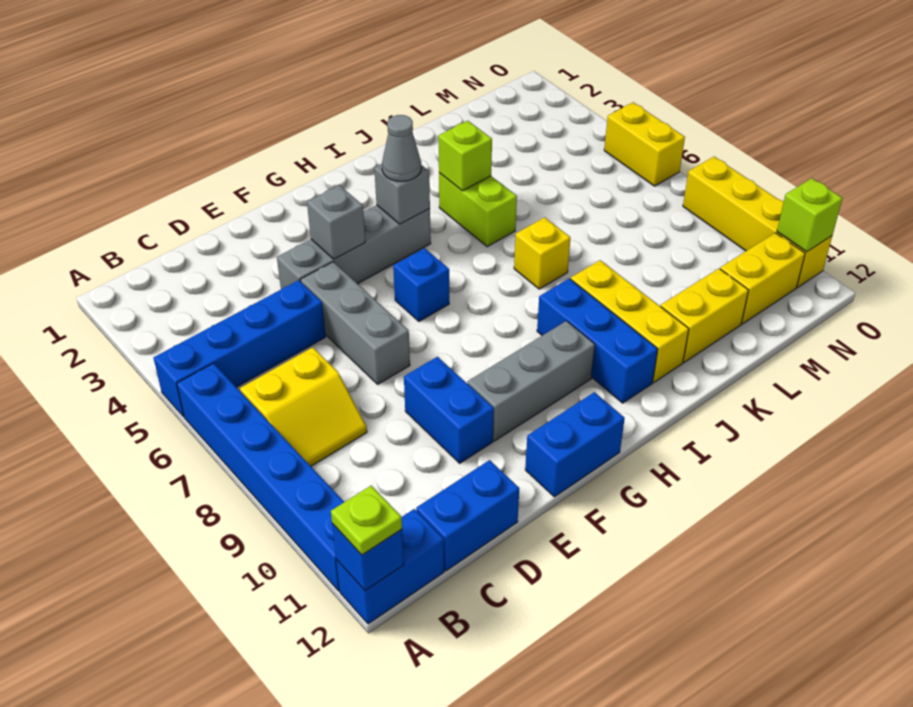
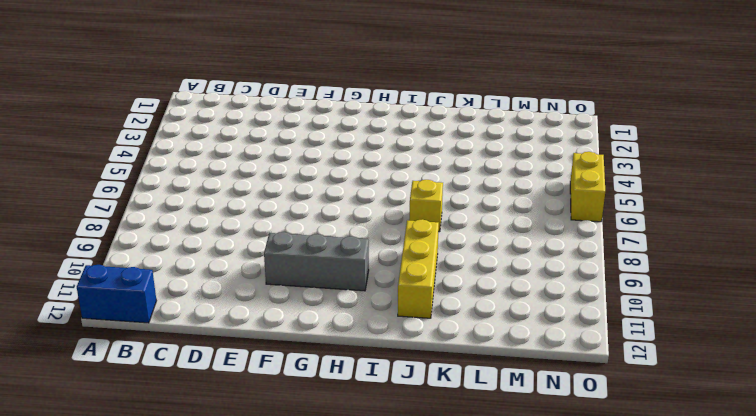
none -> blue 1x4 brick [154,280,326,417]
none -> blue 1x6 brick [177,363,344,591]
none -> yellow 2x2 slope [240,347,367,466]

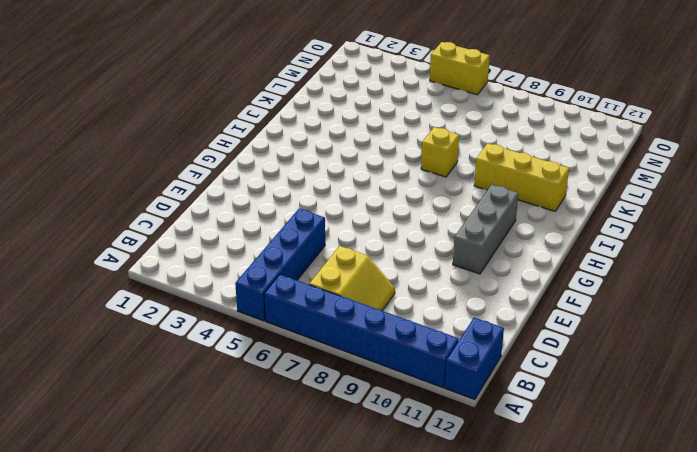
none -> blue 1x2 brick [416,460,519,571]
none -> grey 1x4 brick [277,205,431,289]
none -> grey 1x3 brick [301,262,410,384]

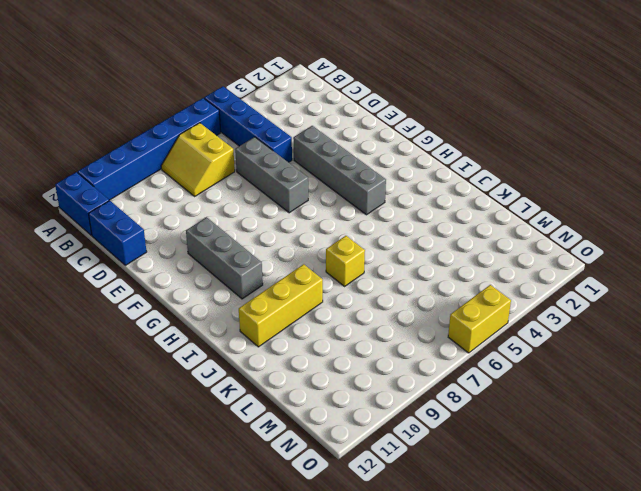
grey 1x3 brick [235,137,308,213] -> grey 1x3 brick turned to [301,262,410,384]
none -> blue 1x2 brick [404,357,494,463]
none -> blue 1x2 brick [525,392,625,497]
none -> blue 1x1 brick [393,248,449,321]

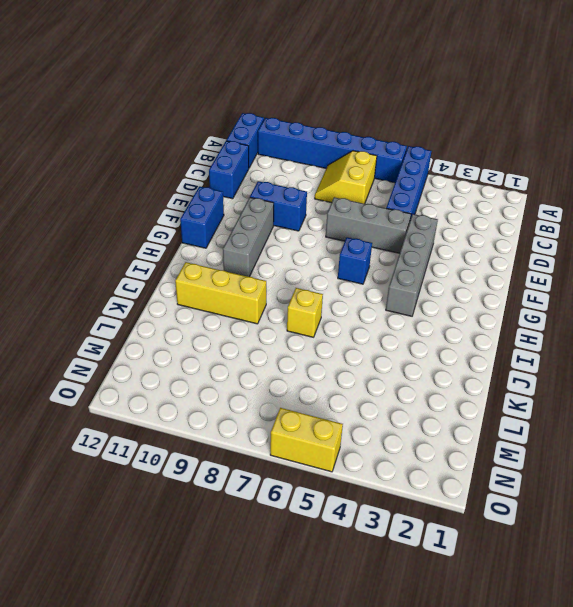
none -> blue 1x3 brick [537,278,658,403]
none -> lime 1x2 brick [439,173,517,247]
none -> yellow 1x2 brick [661,269,749,362]

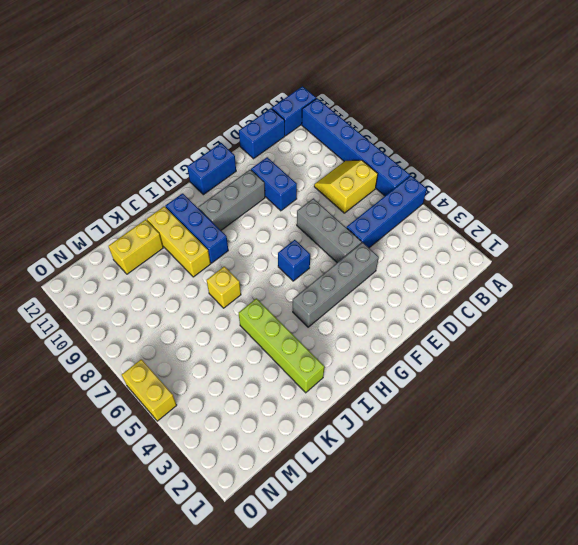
lime 1x4 brick [239,298,324,393] -> lime 1x2 brick [439,173,517,247]
none -> yellow 1x2 brick [720,233,805,324]
none -> yellow 1x4 brick [683,157,832,287]
none -> blue 1x1 brick [332,524,404,591]

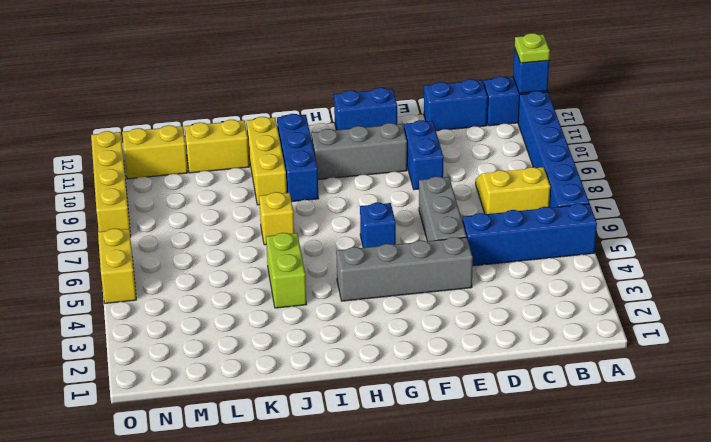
none -> grey 1x1 brick [307,185,365,259]
none -> grey 1x1 brick [374,164,430,224]
none -> lime 1x1 brick [438,121,492,191]

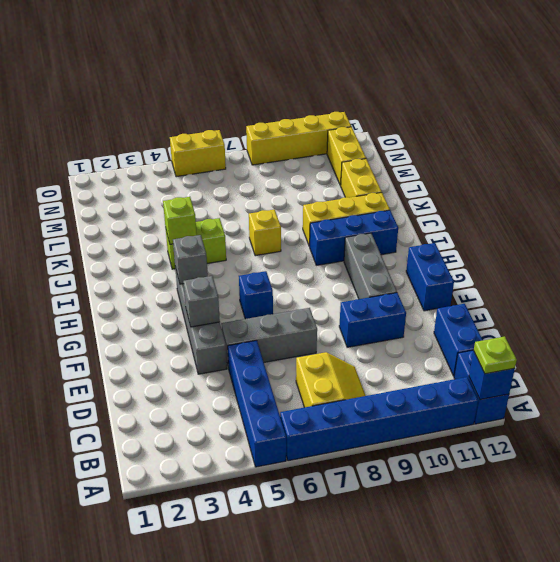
none -> lime 1x1 brick [777,178,843,252]
none -> grey 1x1 cone [382,115,421,182]

